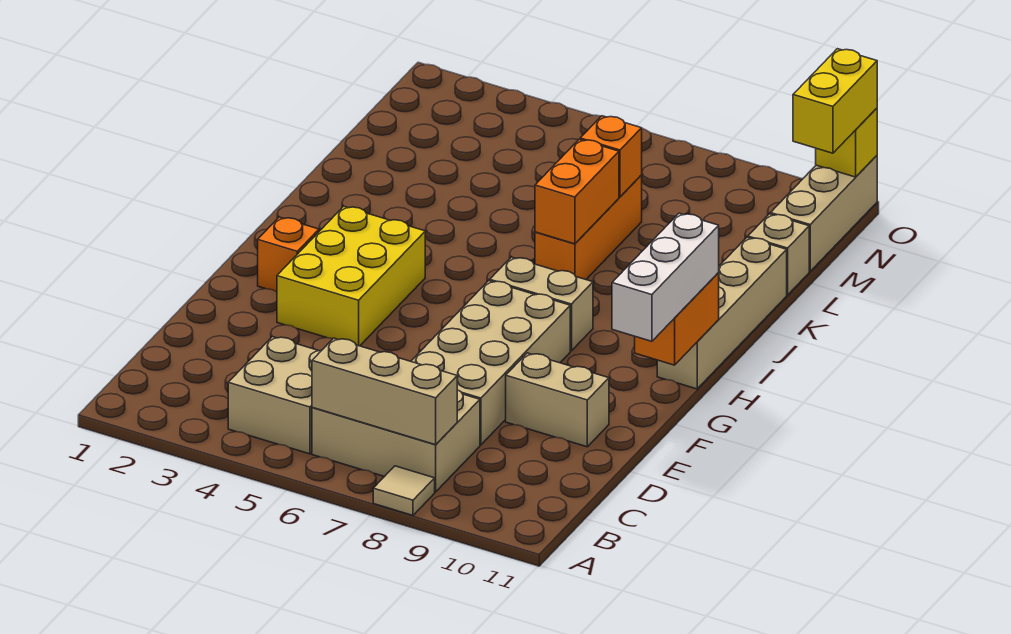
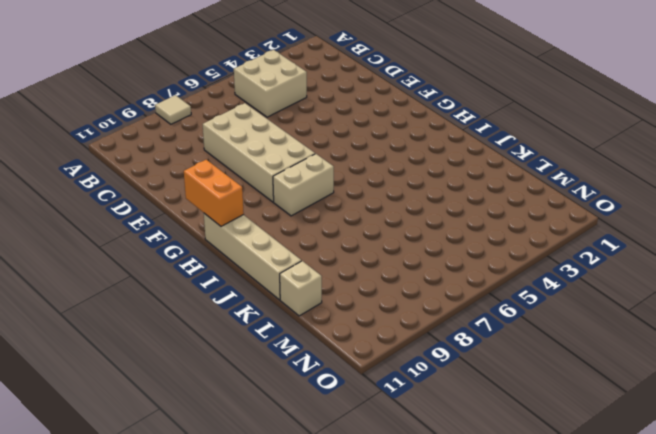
none -> tan 2x3 brick [312,390,480,492]
none -> tan 1x2 brick [506,353,609,447]
none -> yellow 2x3 brick [277,206,425,346]

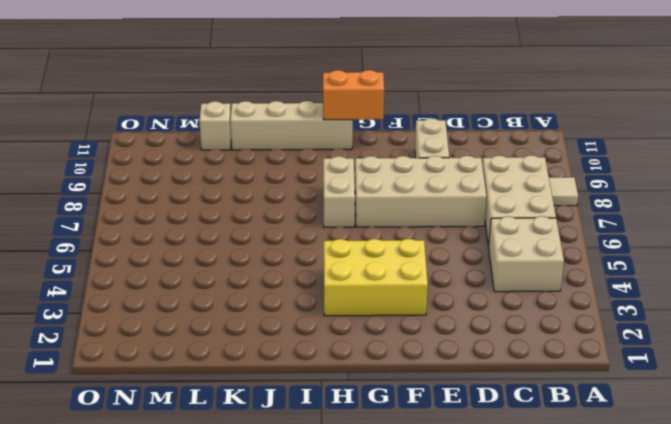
none -> orange 1x1 brick [258,217,319,292]
none -> orange 1x3 brick [535,175,642,280]
none -> tan 1x3 brick [770,156,877,271]

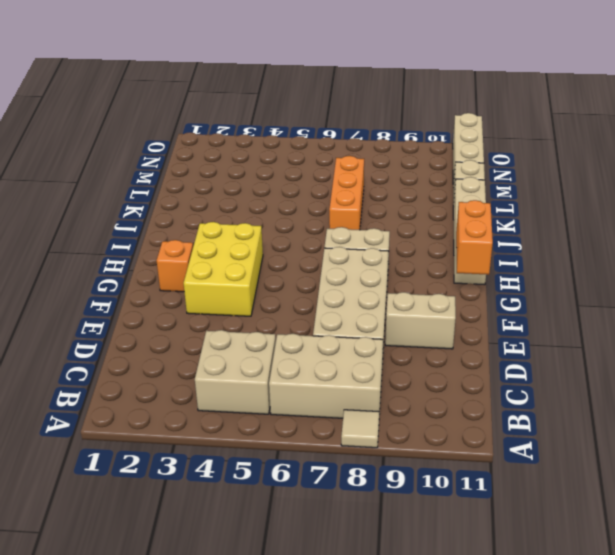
none -> tan 1x3 brick [312,338,457,445]
none -> orange 1x2 brick [535,139,619,244]
none -> orange 1x1 brick [580,116,642,197]

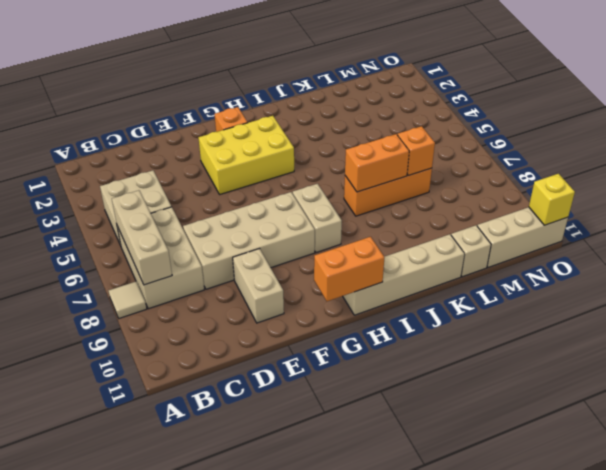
none -> white 1x3 brick [612,213,719,341]
none -> yellow 1x2 brick [793,49,877,153]

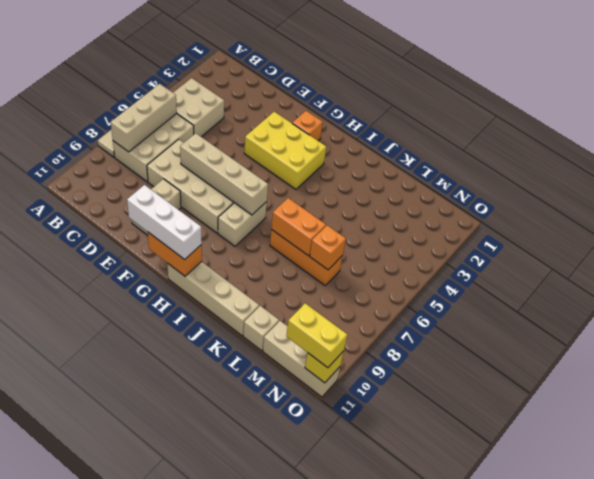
tan 1x4 brick [180,133,268,215] -> none

